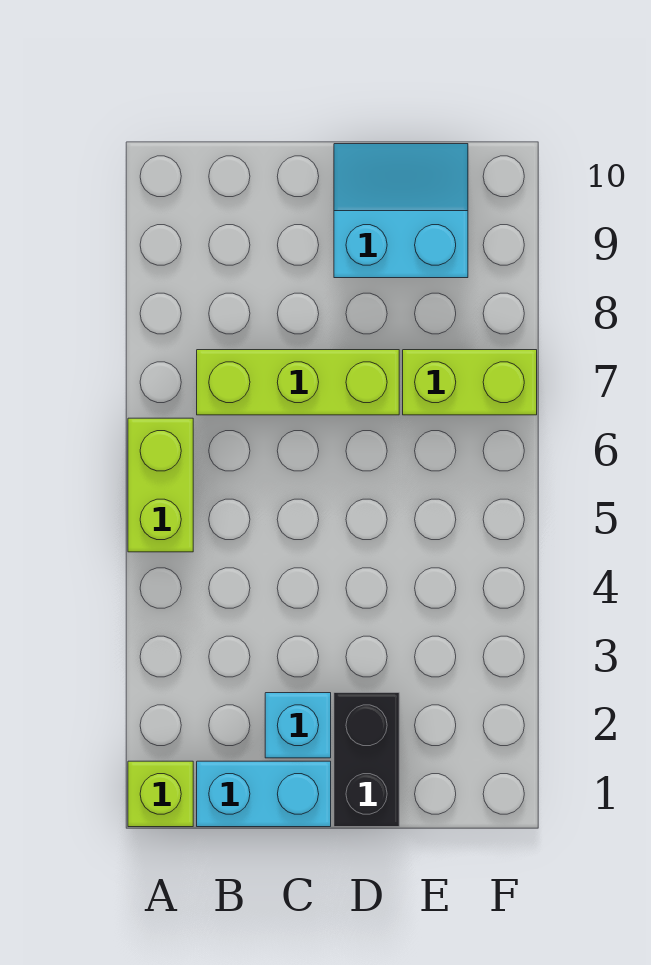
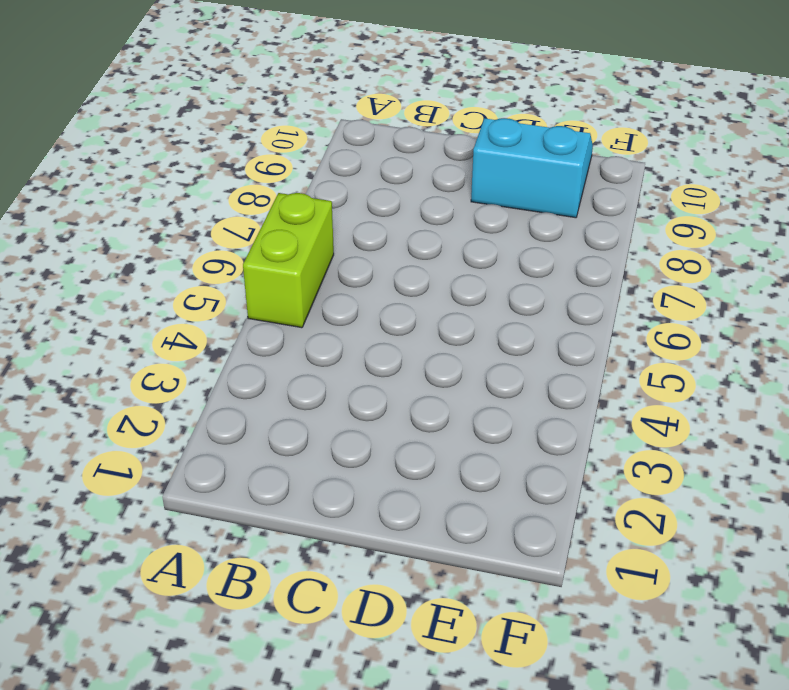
none -> lime 1x1 brick [128,761,193,827]
none -> cyan 1x2 brick [197,761,331,827]

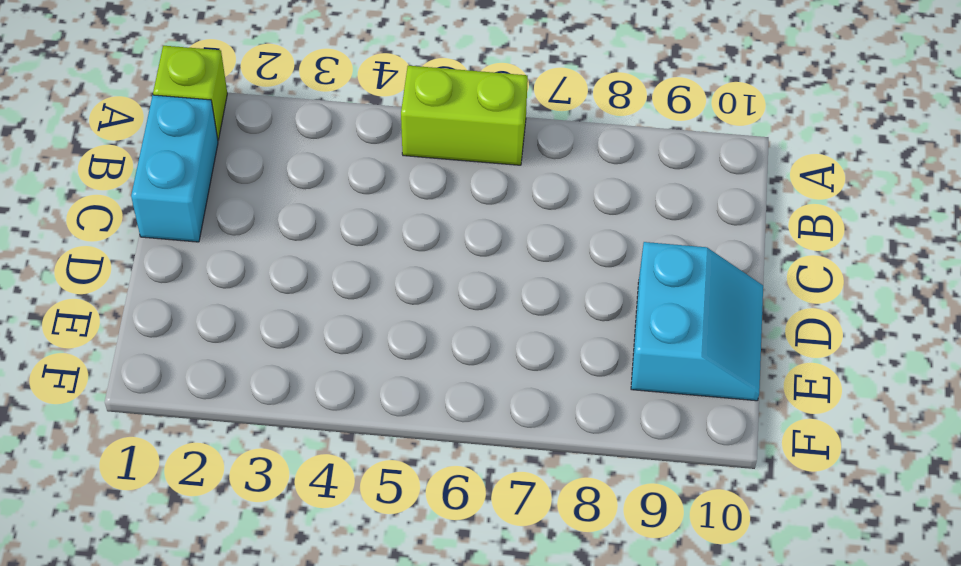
none -> lime 1x3 brick [197,350,399,415]
none -> cyan 1x1 brick [265,693,331,758]

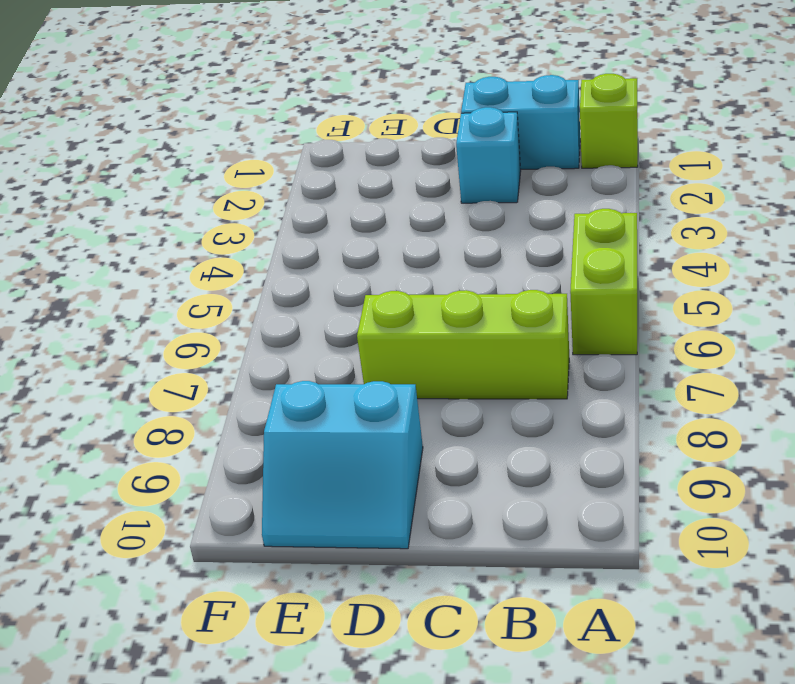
none -> black 1x2 brick [334,693,399,827]
none -> lime 1x2 brick [403,350,537,415]

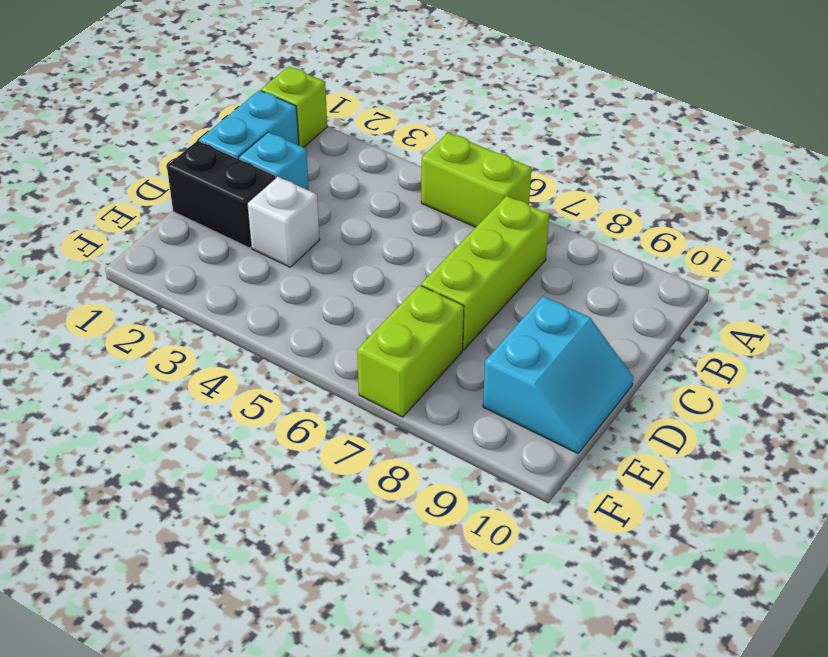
white 1x1 brick [247,177,319,267] -> none

